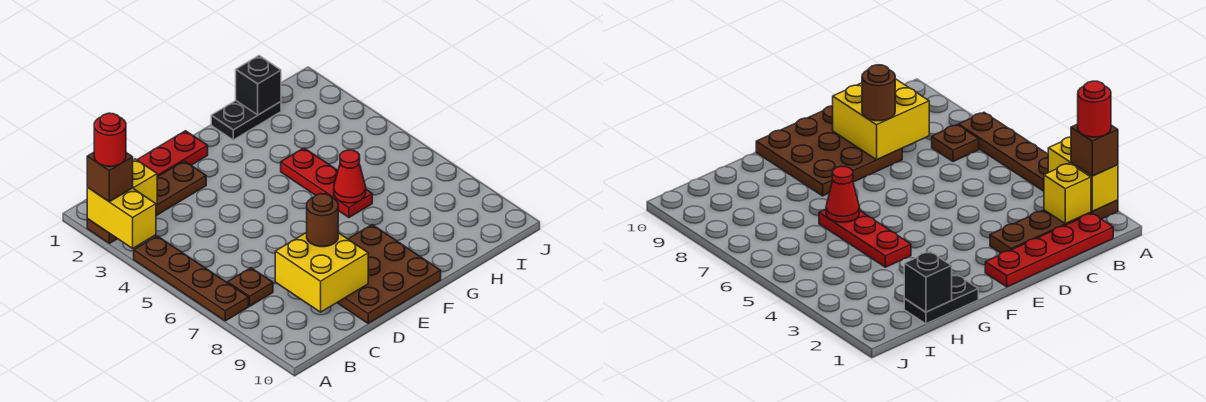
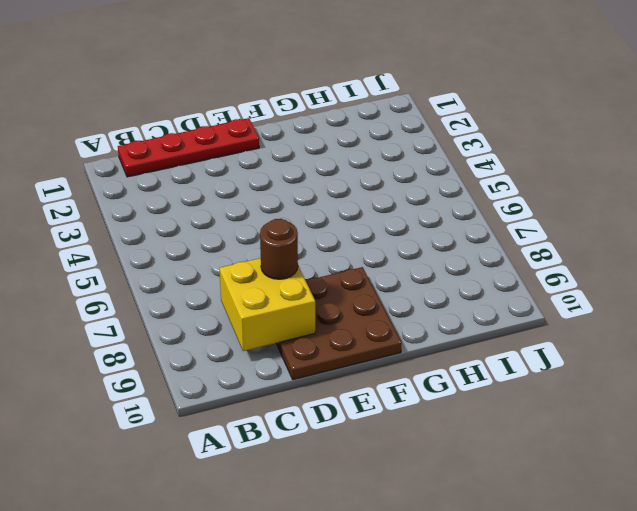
none -> brown 1x4 plate [87,161,206,243]
none -> brown 1x4 plate [134,236,249,321]
none -> brown 1x1 plate [228,268,273,306]

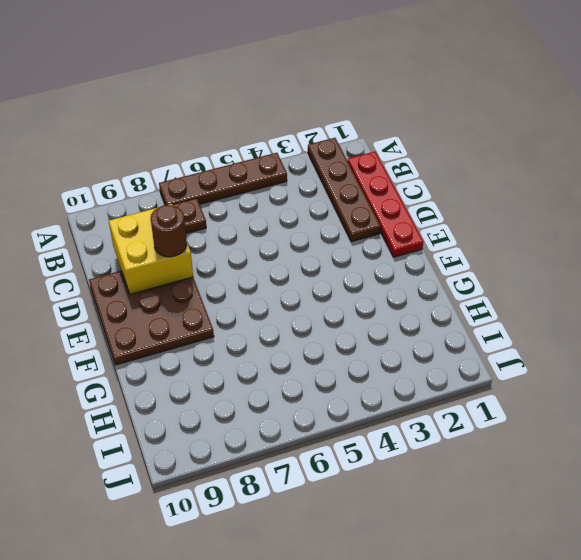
none -> black 1x2 plate [211,101,281,140]
none -> red 1x3 plate [281,148,372,217]
none -> yellow 1x2 brick [87,188,156,248]

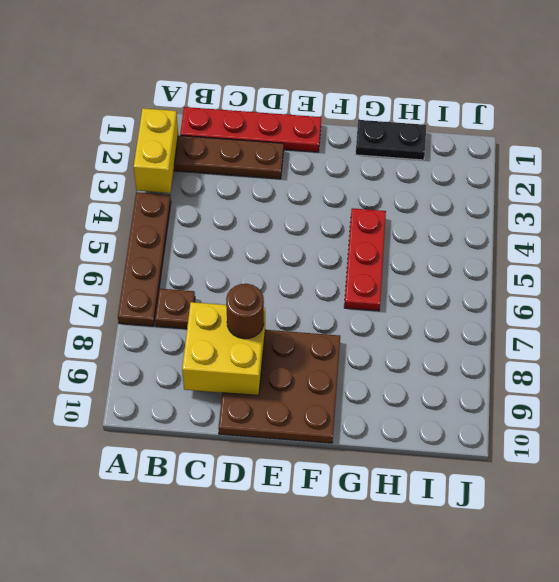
none -> yellow 1x1 brick [133,159,157,205]
none -> red 1x1 cone [334,150,366,203]
none -> black 1x1 brick [236,56,281,115]

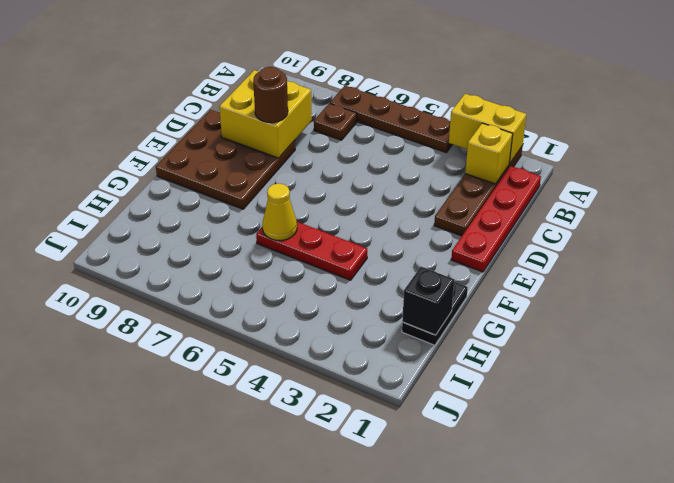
yellow 1x1 cone [262,183,297,240] -> red 1x1 cone [334,150,366,203]
none -> brown 1x1 brick [87,152,133,202]
none -> red 1x1 round brick [94,113,126,166]

